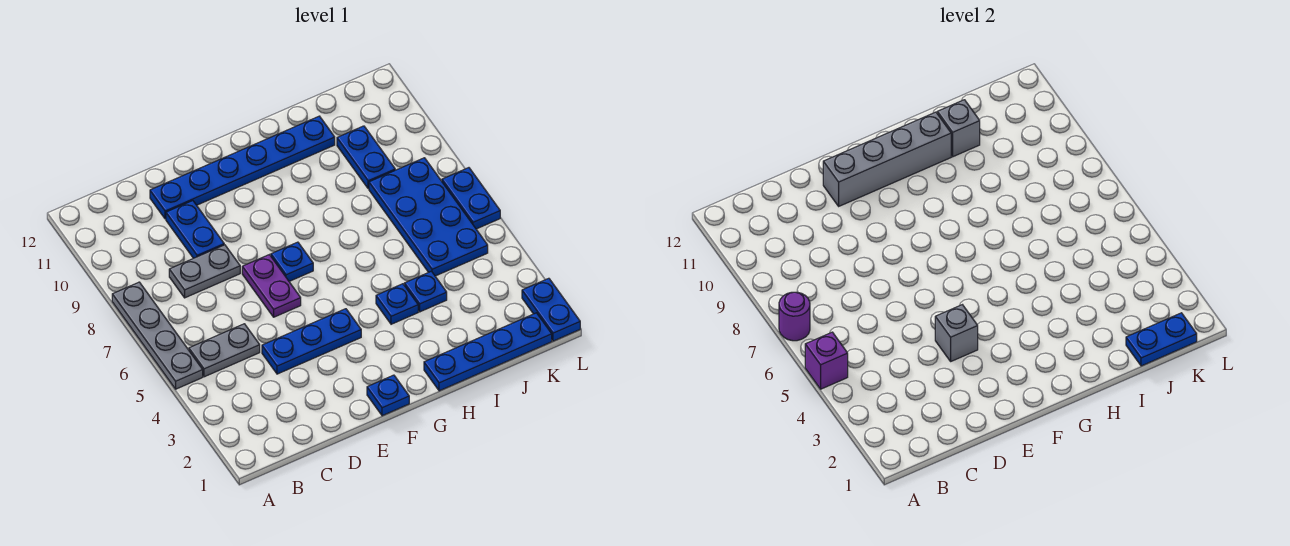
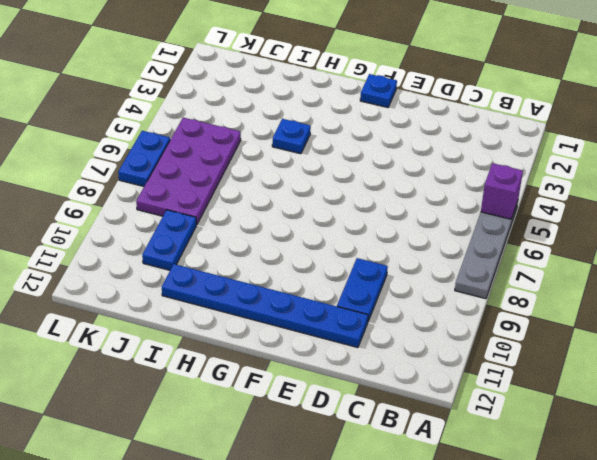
purple 2x4 plate [136,118,241,225] -> blue 2x4 plate [369,158,488,276]
none -> grey 1x2 plate [189,324,260,377]
none -> grey 1x2 plate [169,245,240,298]
none -> blue 1x3 plate [262,309,361,374]

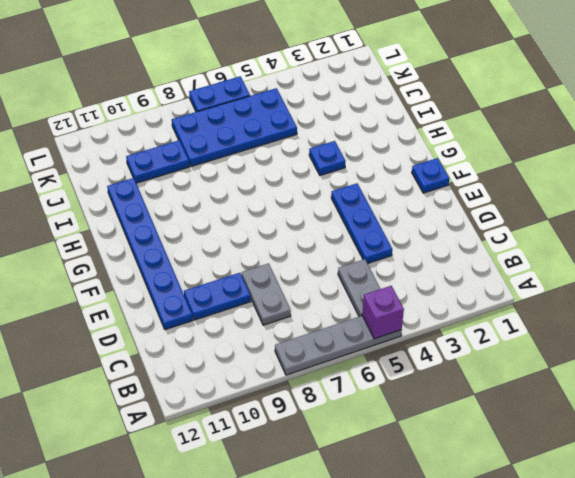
none -> purple 1x2 plate [242,255,301,317]
none -> blue 1x1 plate [271,242,313,281]
none -> blue 1x4 plate [424,313,552,391]

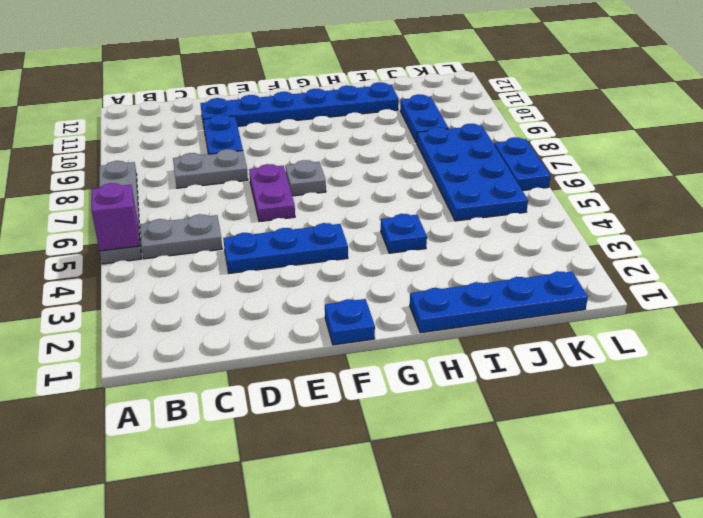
grey 1x1 plate [285,160,326,196] -> blue 1x1 plate [271,242,313,281]
none -> blue 1x1 plate [404,271,447,312]
none -> blue 1x2 plate [522,278,580,341]
none -> purple 1x1 round brick [779,292,810,341]

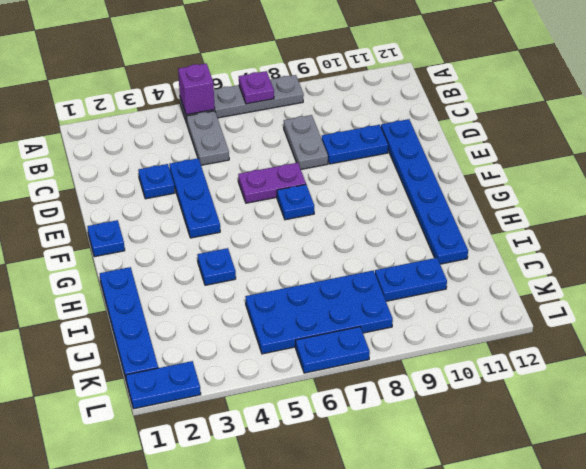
purple 1x1 plate [239,71,274,104] -> purple 1x1 round brick [779,292,810,341]
blue 1x1 plate [138,164,175,199] -> blue 1x1 plate moved to [404,271,447,312]
none -> grey 1x1 brick [935,305,978,361]
none -> grey 1x4 brick [823,112,951,206]
none -> grey 1x1 brick [937,100,980,157]

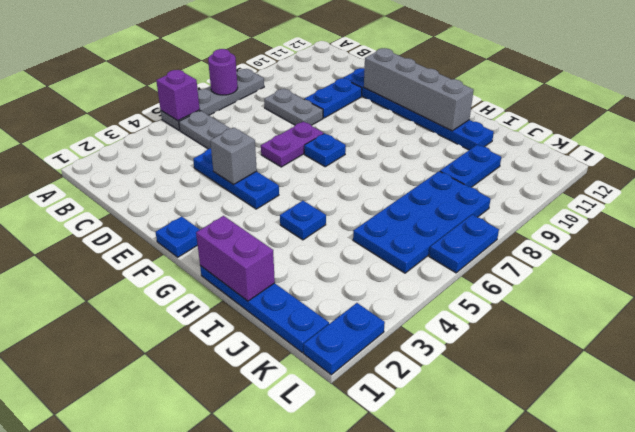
purple 1x2 brick [196,216,275,301] -> none
none -> blue 1x1 plate [404,271,447,312]
none -> grey 1x1 brick [937,100,980,157]
none -> blue 1x2 plate [1126,313,1197,366]

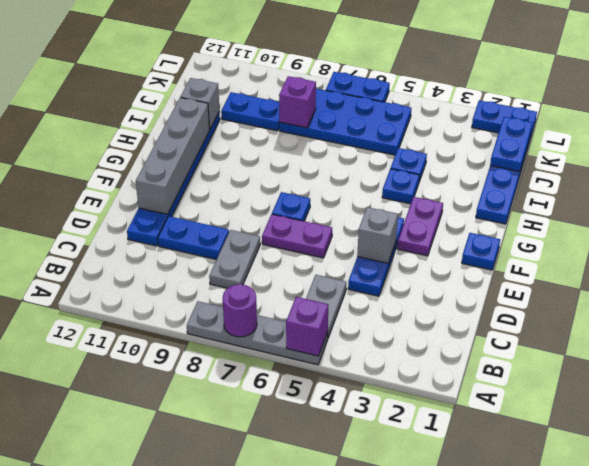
purple 1x2 plate [397,197,443,256] -> none
purple 1x1 brick [279,76,316,128] -> none

